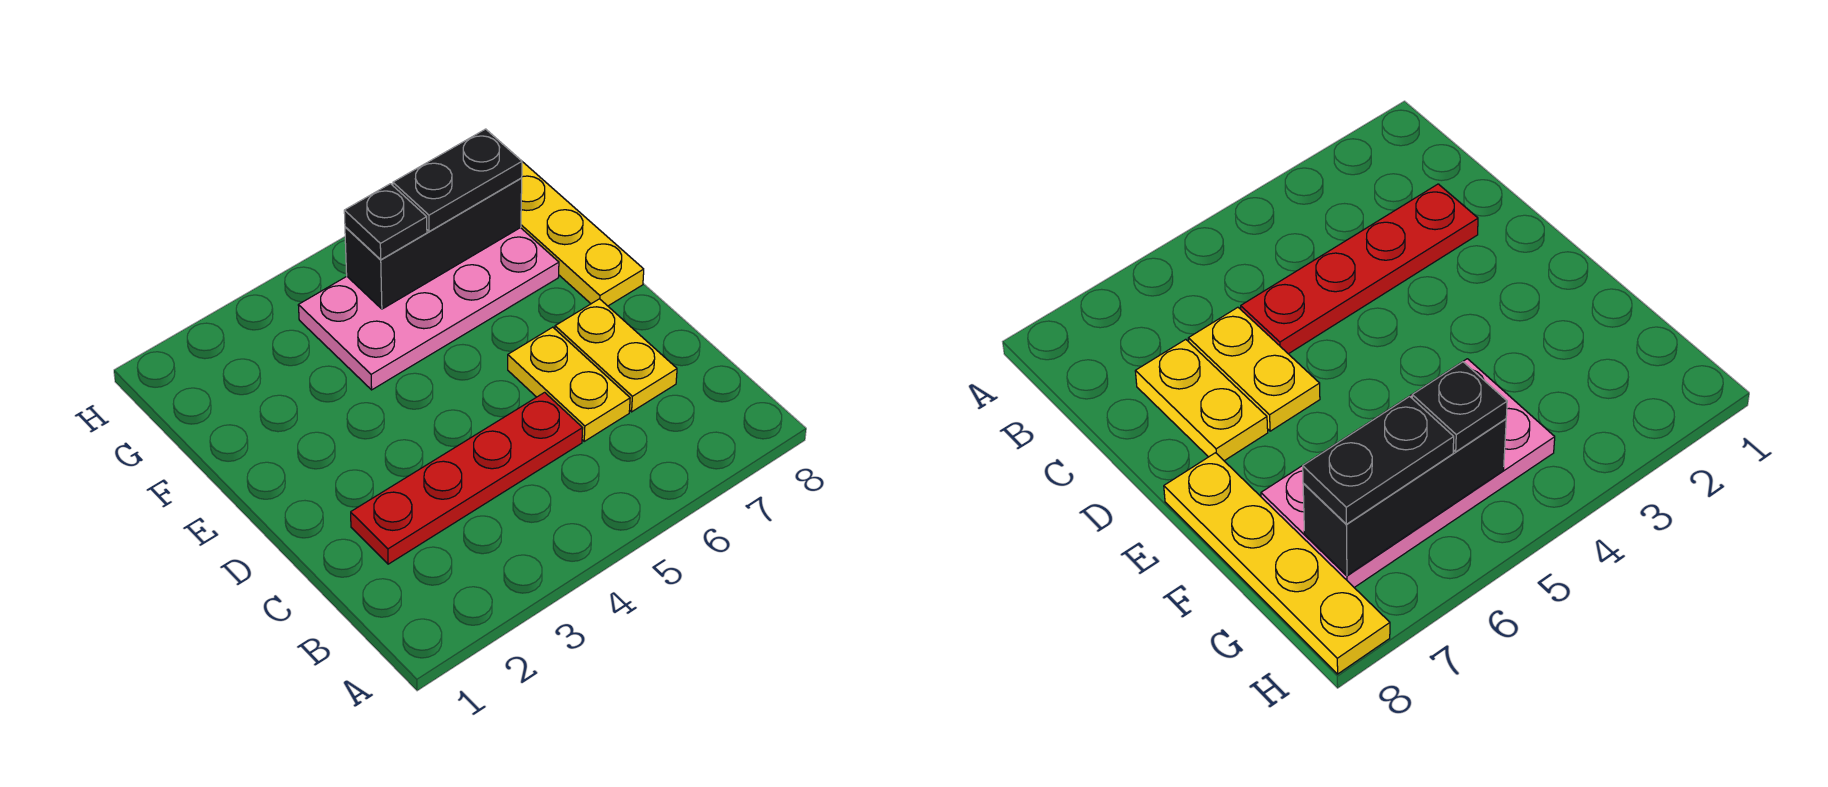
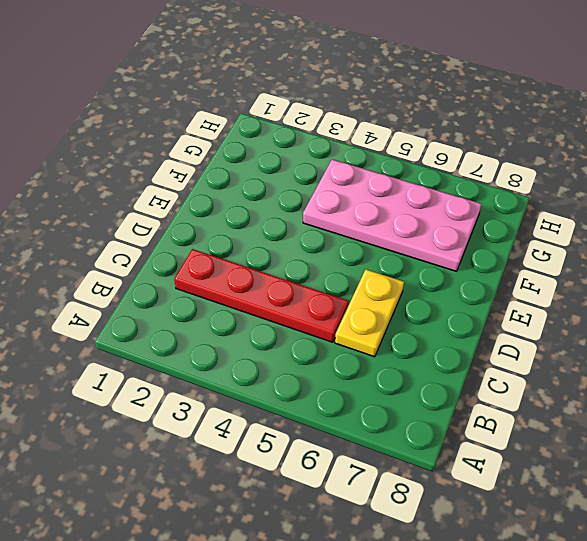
none -> yellow 1x2 plate [555,299,677,412]
none -> yellow 1x4 plate [521,162,644,306]

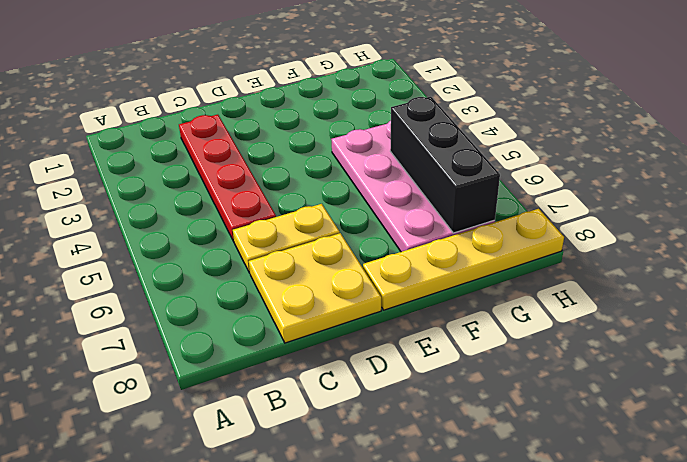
yellow 2x2 plate [249,233,381,343] -> yellow 1x2 plate [555,299,677,412]
none -> black 1x1 plate [344,184,427,260]
none -> black 1x2 plate [393,129,522,231]

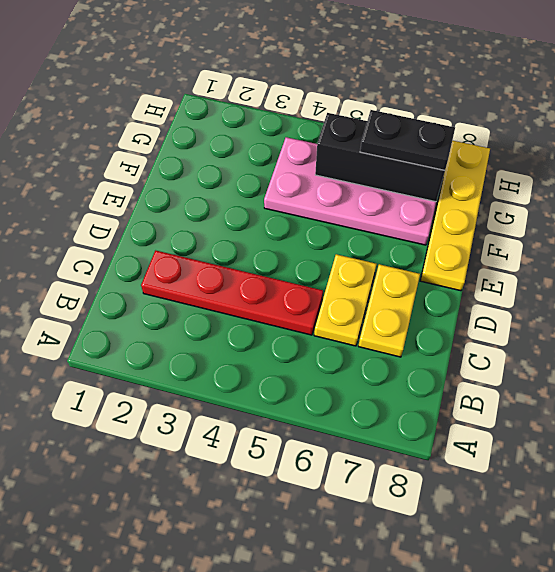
none -> black 1x1 plate [344,184,427,260]

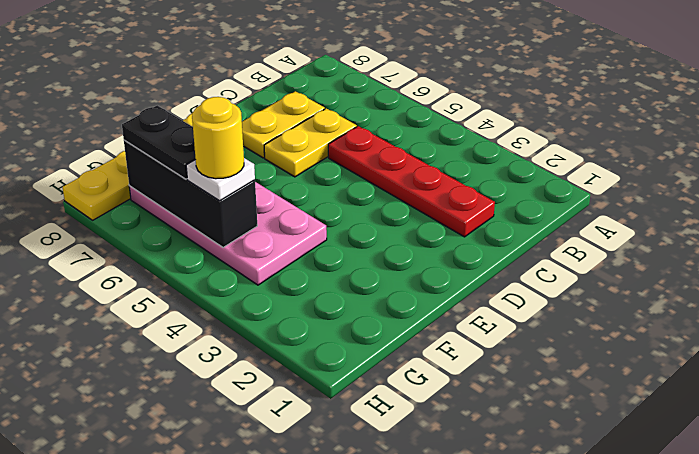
white 1x1 plate [186,158,255,201] -> black 1x1 plate [344,184,427,260]
yellow 1x1 round brick [192,97,244,179] -> none

